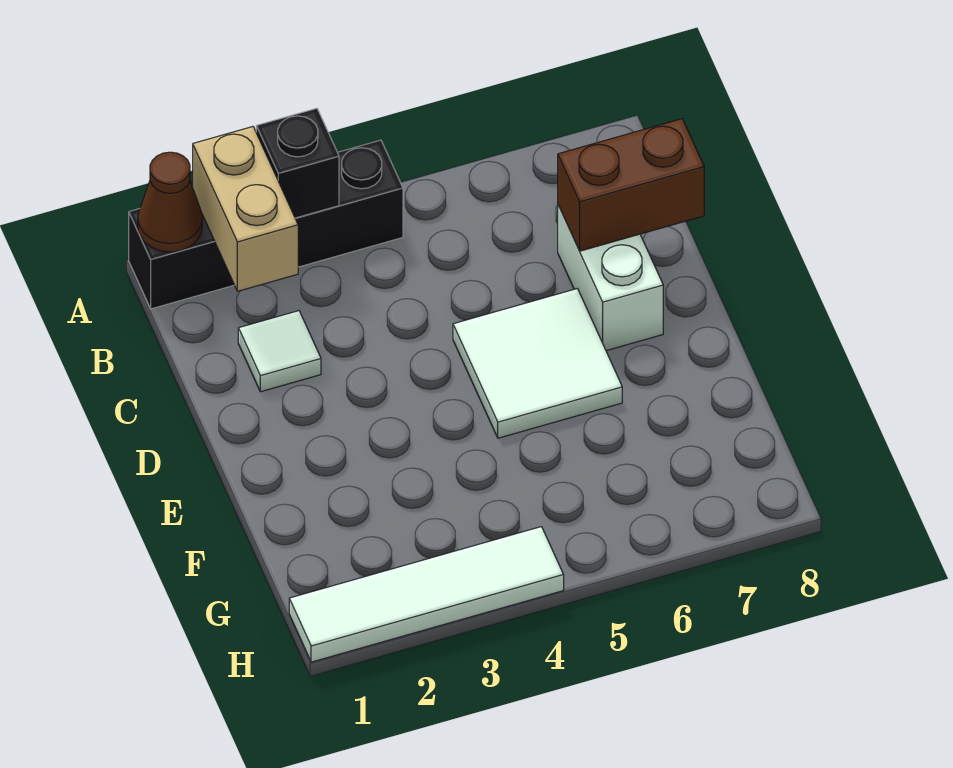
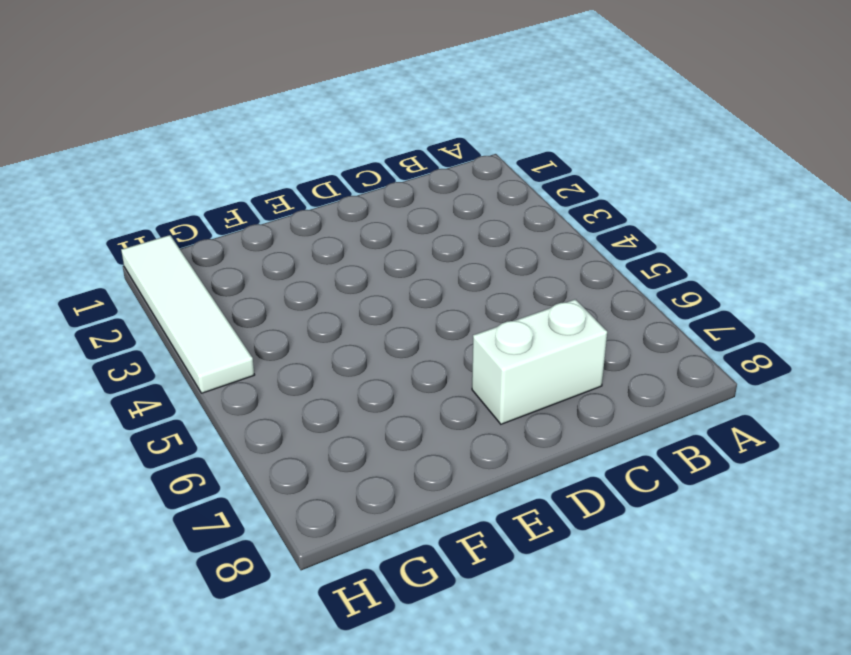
none -> black 1x4 brick [129,140,403,309]
none -> white 1x1 tile [238,311,321,392]

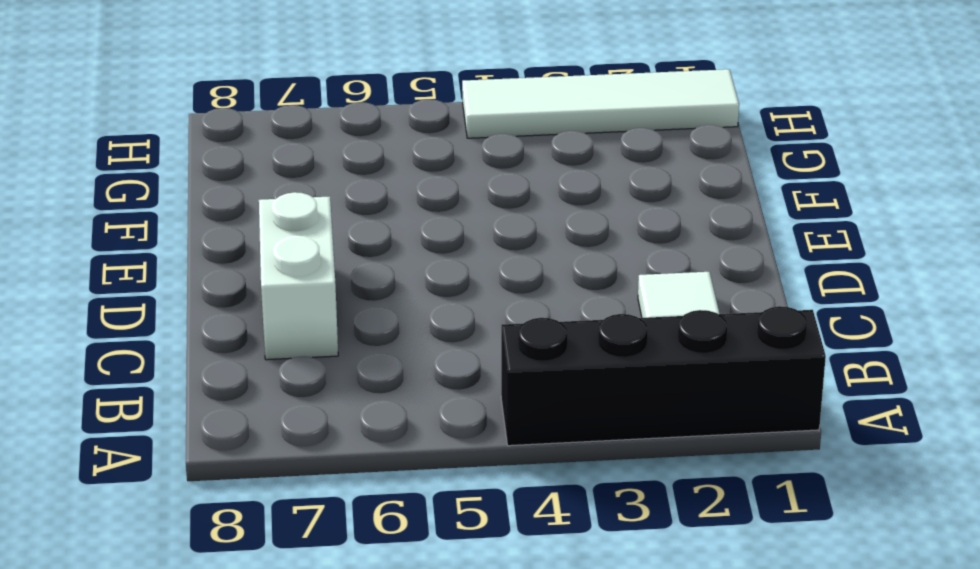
none -> white 2x2 tile [453,289,622,438]
none -> brown 1x1 cone [138,152,202,252]

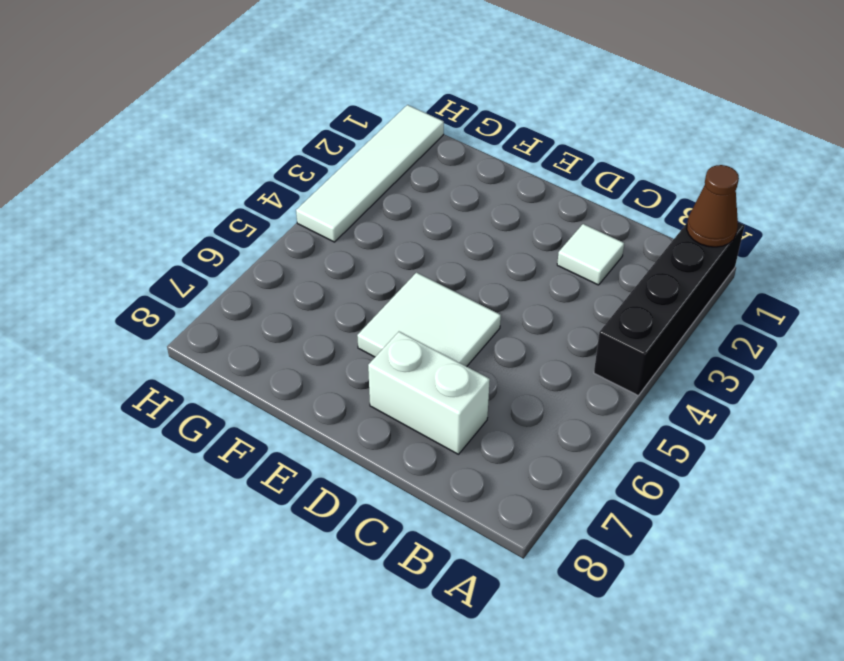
none -> tan 1x2 brick [193,127,298,291]
none -> black 1x1 brick [256,108,339,218]

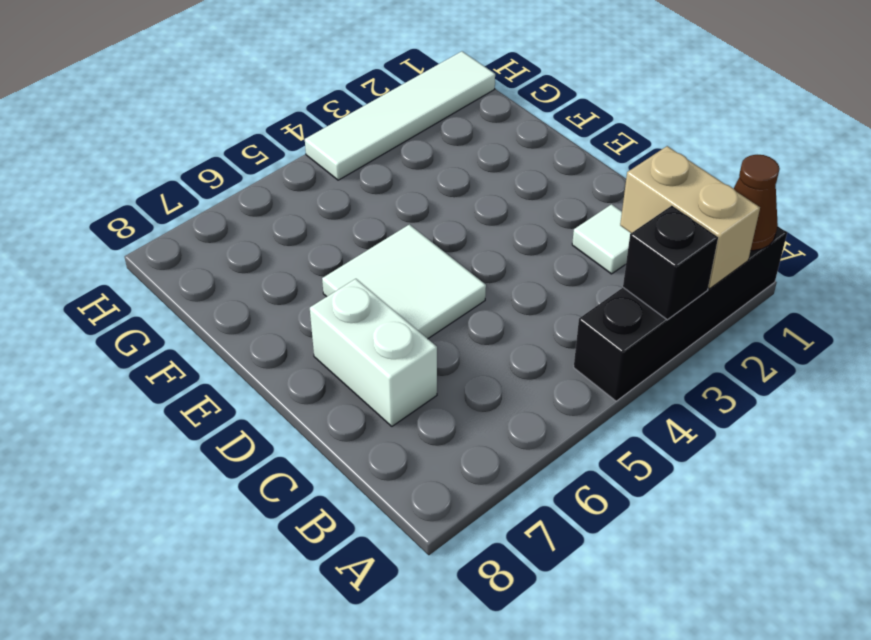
none -> brown 1x2 brick [558,119,704,251]

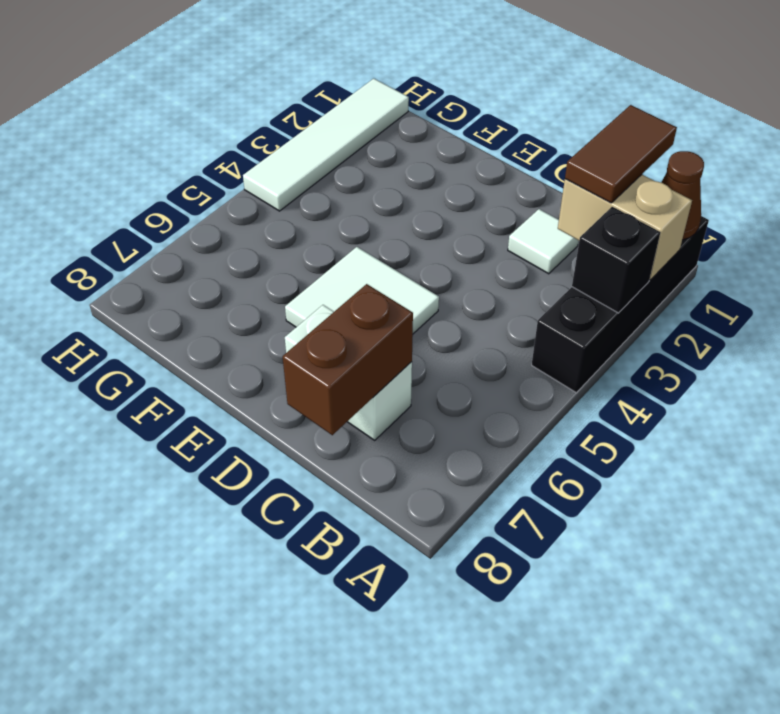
brown 1x2 tile [565,105,677,203] -> none

